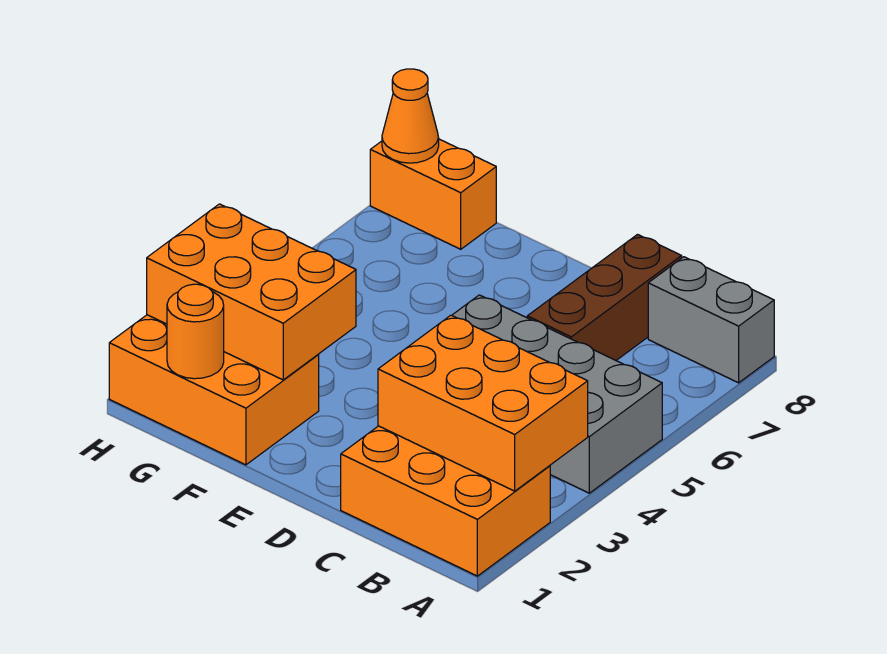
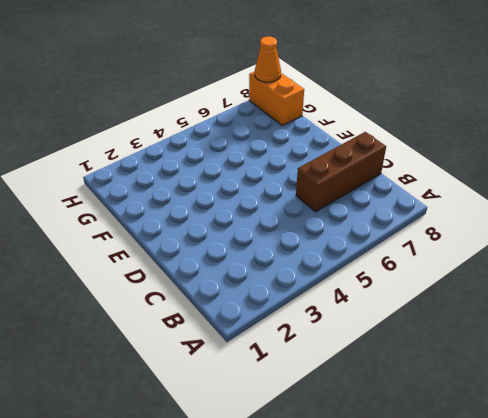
none -> orange 2x3 brick [341,426,550,576]
none -> grey 2x4 brick [452,295,662,493]

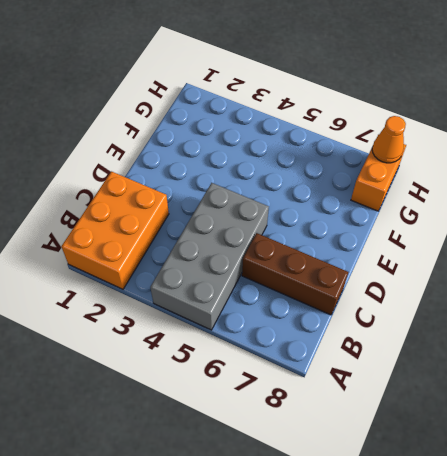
none -> grey 1x2 brick [648,257,774,383]
none -> orange 2x3 brick [109,315,319,465]

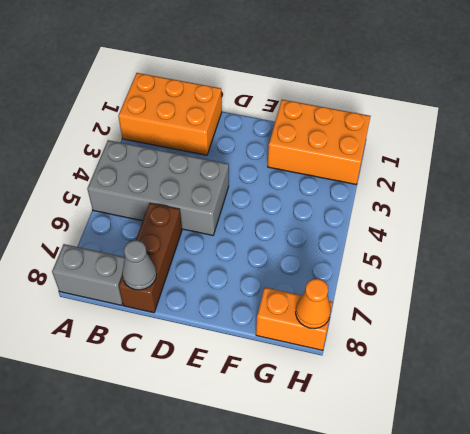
grey 1x1 cone [122,240,157,290] -> none
none -> orange 2x3 brick [378,315,588,491]
none -> orange 2x3 brick [147,204,356,380]

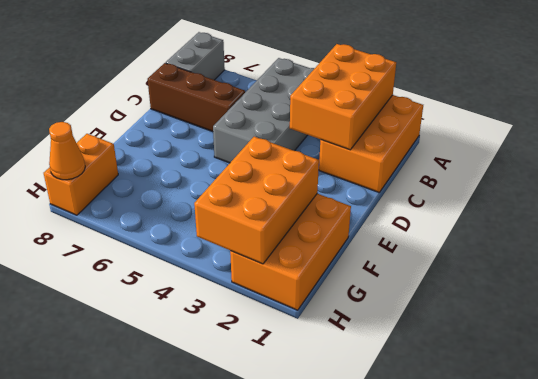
none -> orange 1x1 round brick [167,284,224,379]

